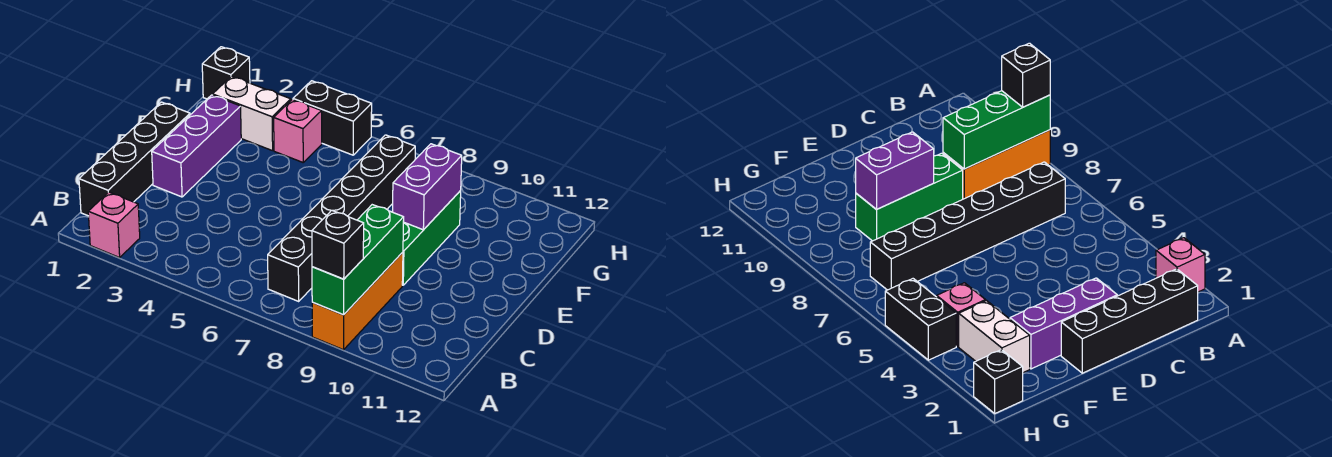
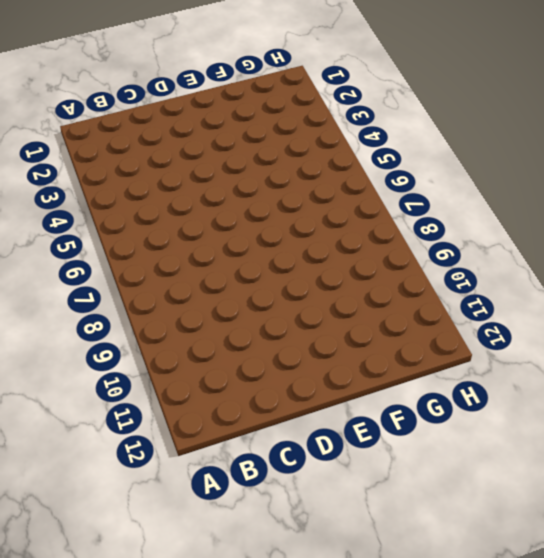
none -> pink 1x1 brick [88,192,140,258]
none -> orange 1x3 brick [312,252,403,350]
none -> black 1x4 brick [79,102,190,216]

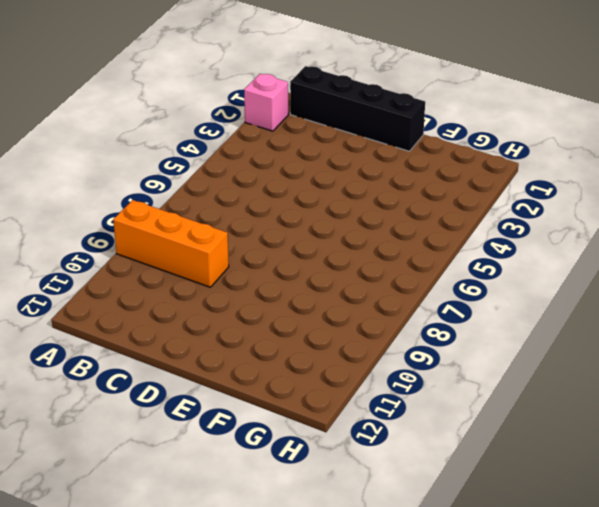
none -> black 1x6 brick [268,135,415,301]
none -> purple 1x3 brick [152,95,241,197]
none -> green 1x3 brick [402,191,461,285]

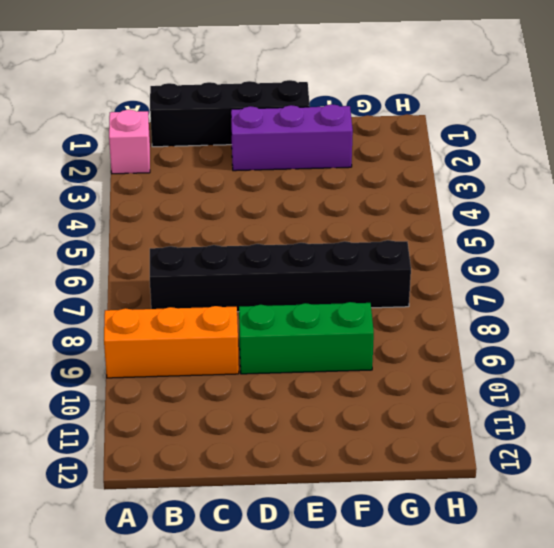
none -> white 1x2 brick [213,76,291,151]
none -> pink 1x1 brick [274,99,322,162]
none -> black 1x1 brick [202,47,250,99]

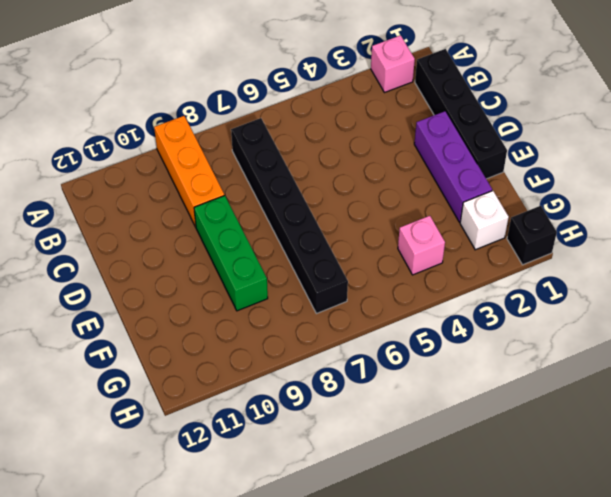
white 1x1 brick [460,191,509,250] -> white 1x2 brick [213,76,291,151]
none -> black 1x2 brick [293,81,372,155]
none -> green 1x3 brick [312,205,404,315]
none -> purple 1x2 brick [393,144,462,230]

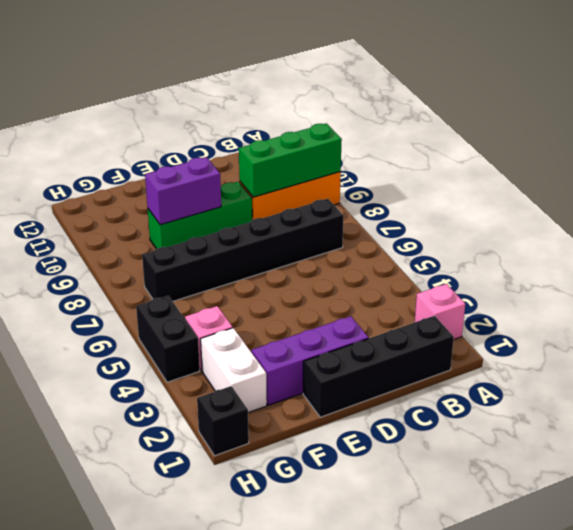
none -> black 1x1 brick [312,210,364,279]

